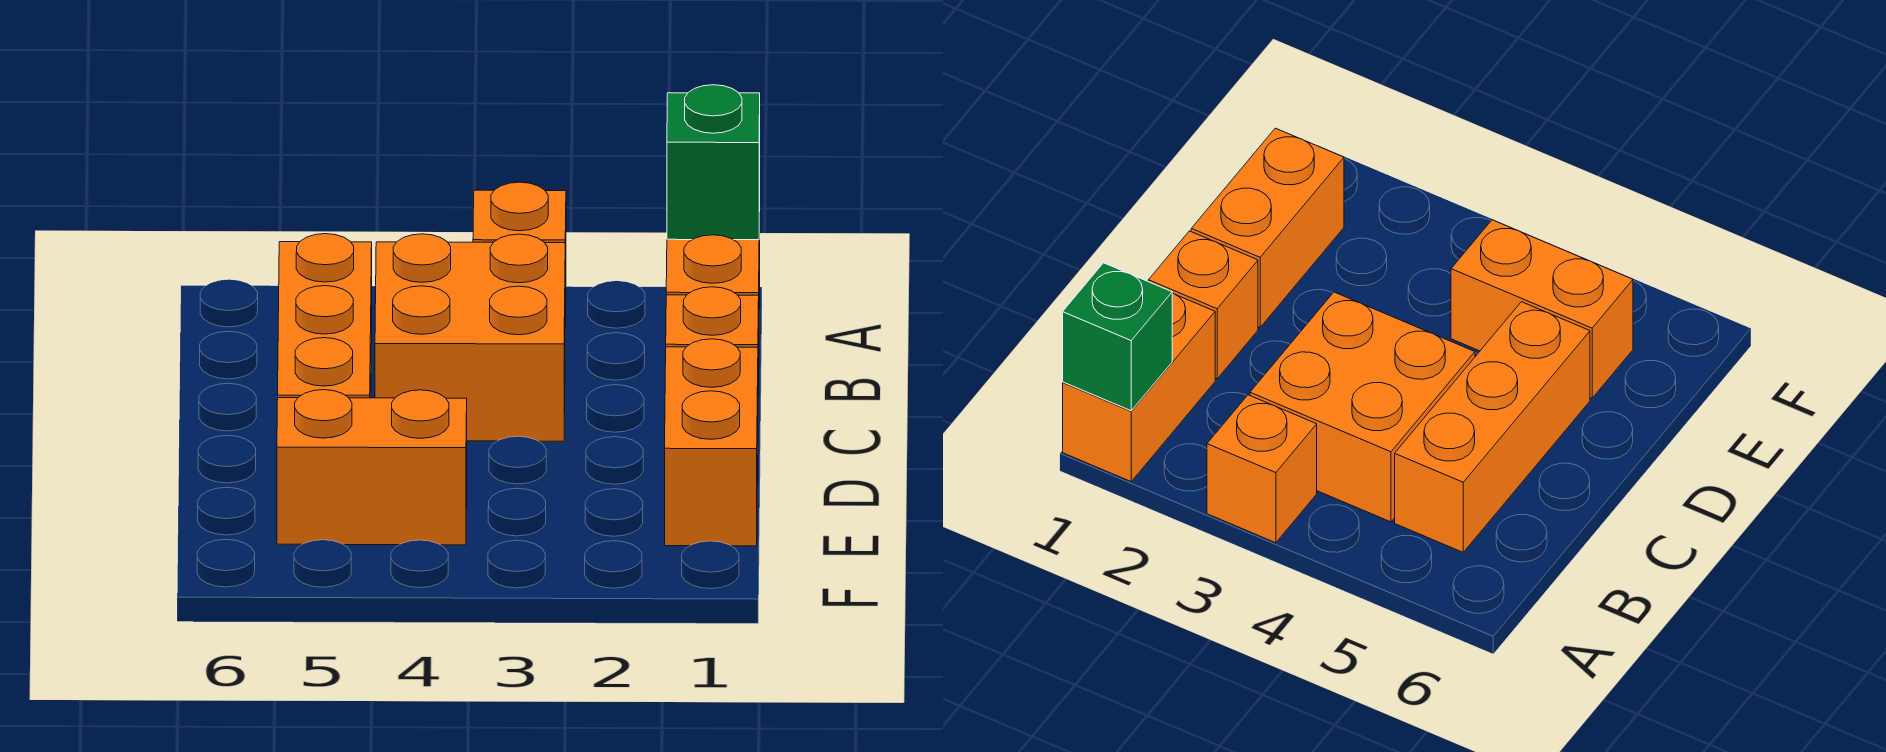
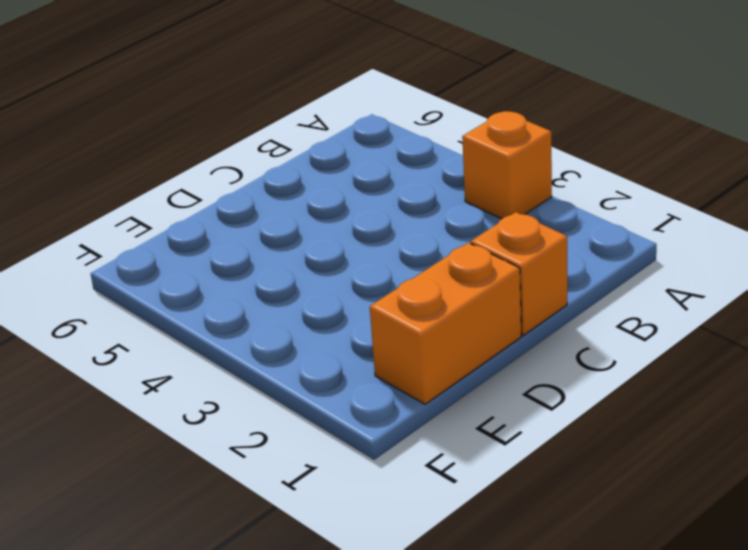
none -> orange 1x2 brick [666,212,760,310]
none -> orange 2x2 brick [375,234,565,441]

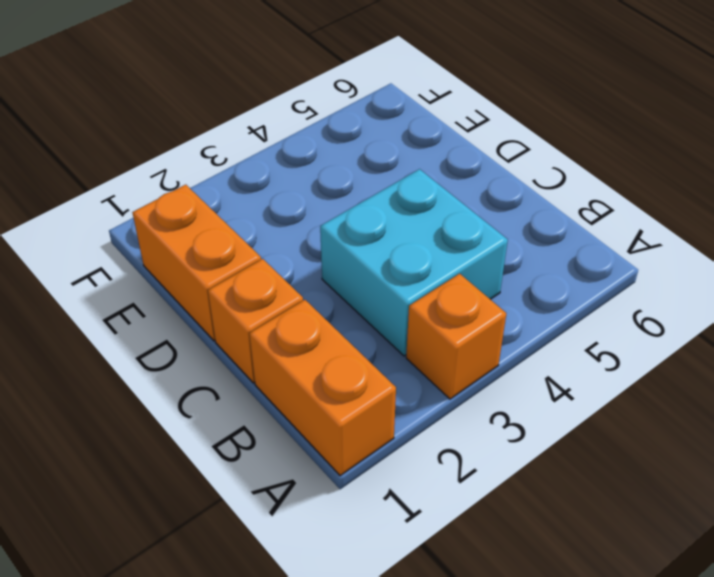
cyan 2x2 brick [320,169,508,356] -> orange 2x2 brick [375,234,565,441]
none -> orange 1x3 brick [278,234,372,398]
none -> orange 1x2 brick [277,390,467,545]

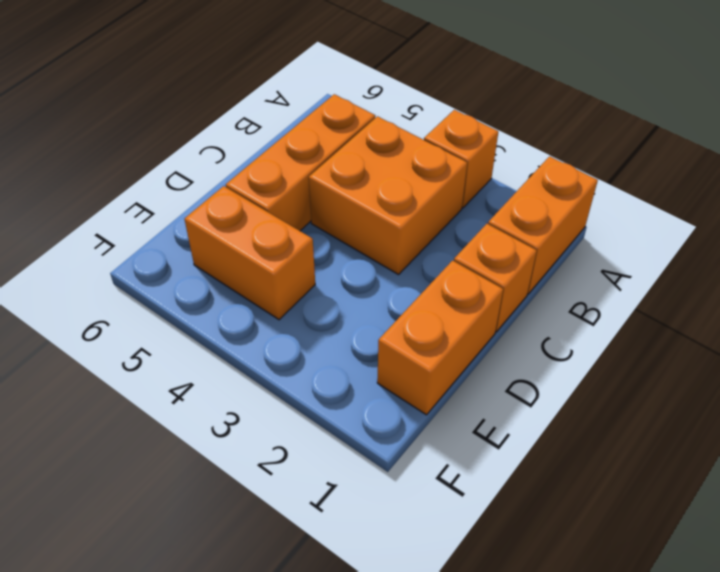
none -> green 1x1 brick [667,85,760,240]

